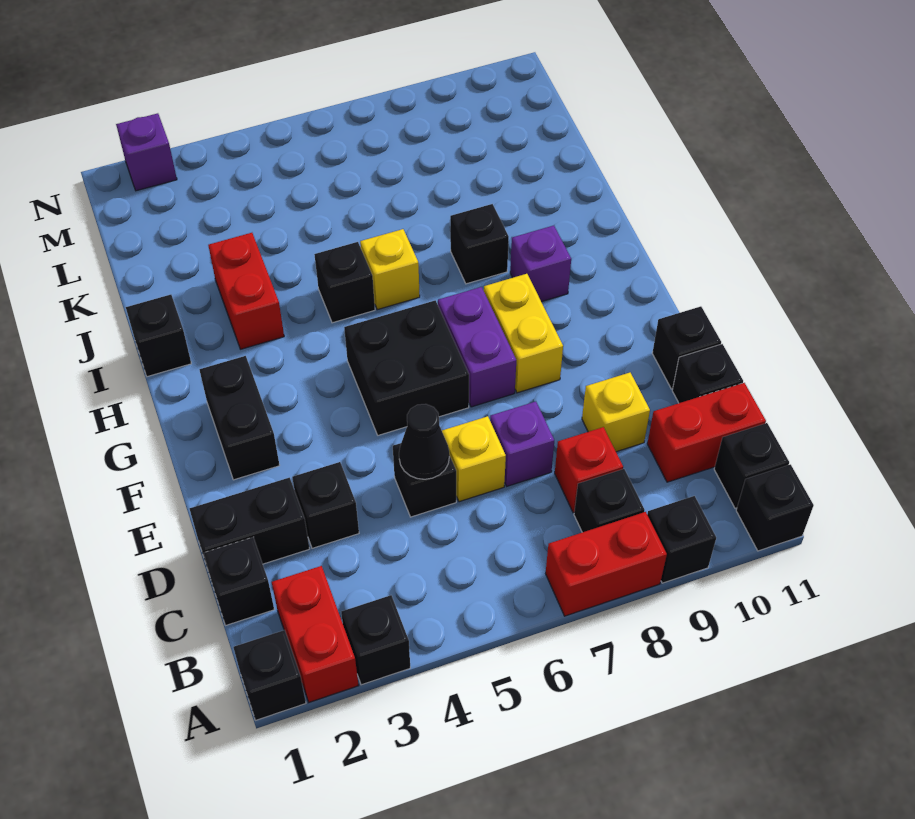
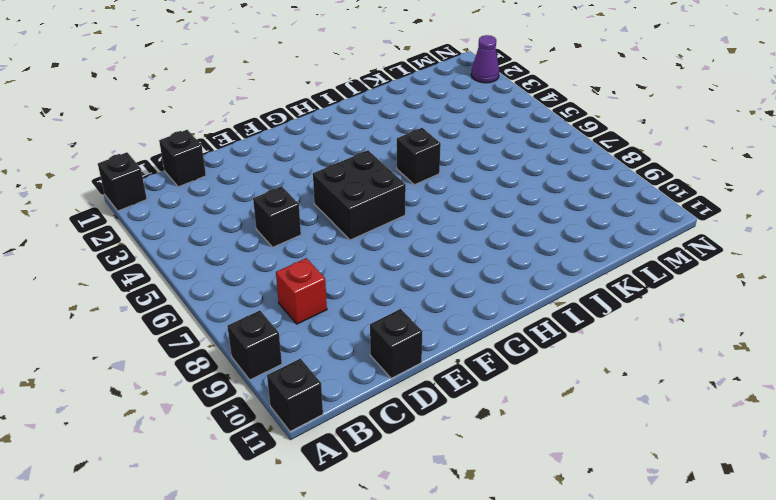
purple 1x1 cone [471,35,499,83] -> purple 1x1 brick [116,113,177,191]
none -> red 1x2 brick [272,566,359,702]
none -> black 1x1 brick [341,595,410,685]
none -> red 1x2 brick [546,512,667,616]
none -> black 1x1 brick [574,469,645,532]

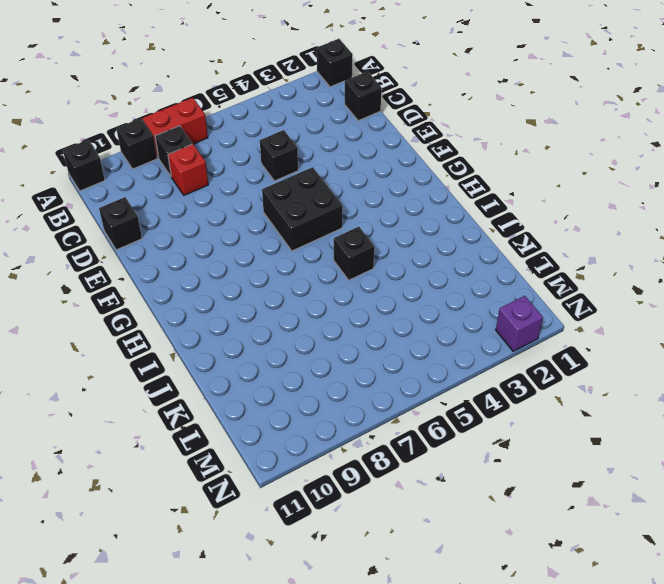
none -> red 1x2 brick [272,566,359,702]
none -> black 1x1 brick [341,595,410,685]
none -> black 1x1 brick [714,423,789,508]
none -> red 1x2 brick [647,383,766,482]

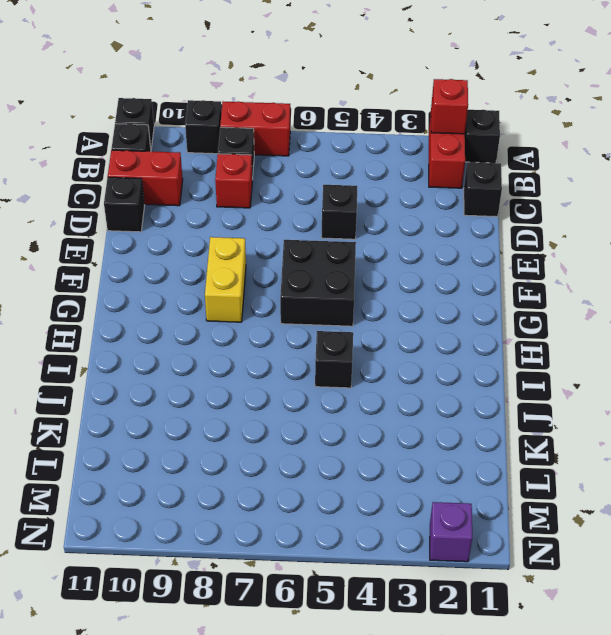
red 1x1 brick [431,79,468,134] -> none
none -> black 1x1 brick [341,595,410,685]
none -> black 1x2 brick [190,478,310,572]
none -> black 1x1 brick [292,462,359,548]
none -> yellow 1x1 brick [442,416,506,502]

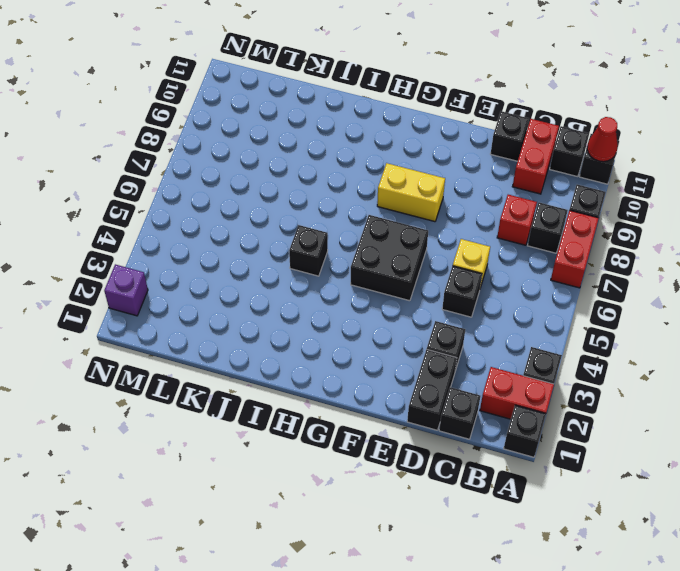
red 1x1 cone [587,117,618,162] -> none
none -> purple 1x1 brick [490,402,554,486]
none -> yellow 1x1 brick [582,373,650,452]
none -> black 1x1 brick [652,306,721,389]
none -> black 1x2 brick [199,356,280,480]

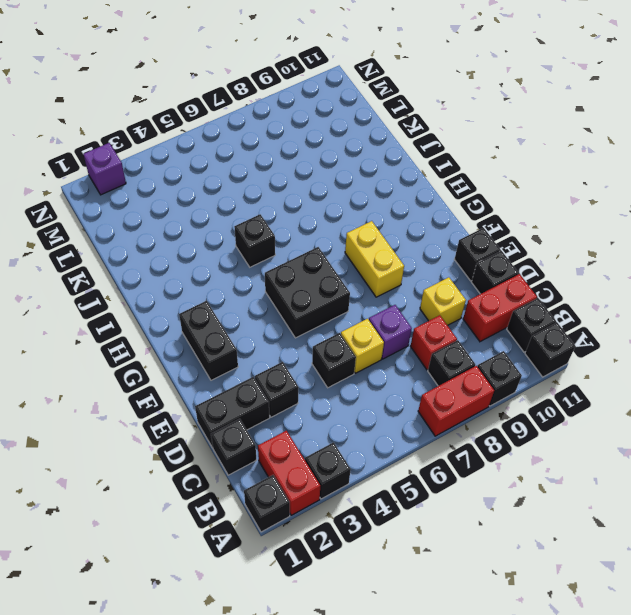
none -> purple 1x2 brick [438,287,516,407]
none -> purple 1x1 brick [510,225,571,302]
none -> black 1x1 brick [126,295,191,377]
none -> red 1x2 brick [208,233,284,349]

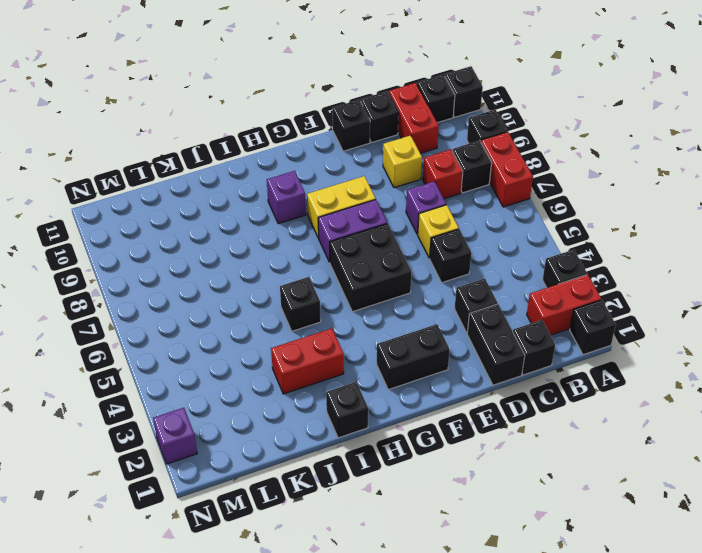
none -> yellow 1x1 brick [360,229,420,310]
none -> black 1x1 brick [450,204,509,284]
none -> black 1x1 cone [399,404,449,479]

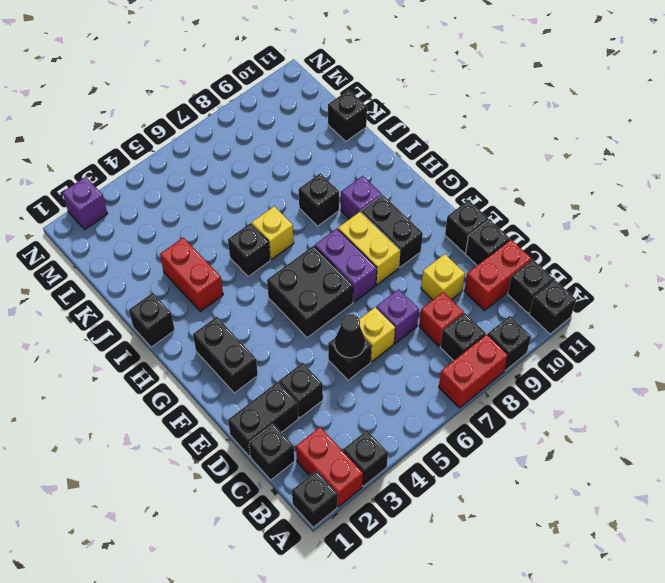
black 1x2 brick [361,195,423,267] -> none
black 1x1 brick [328,90,367,141] -> none

